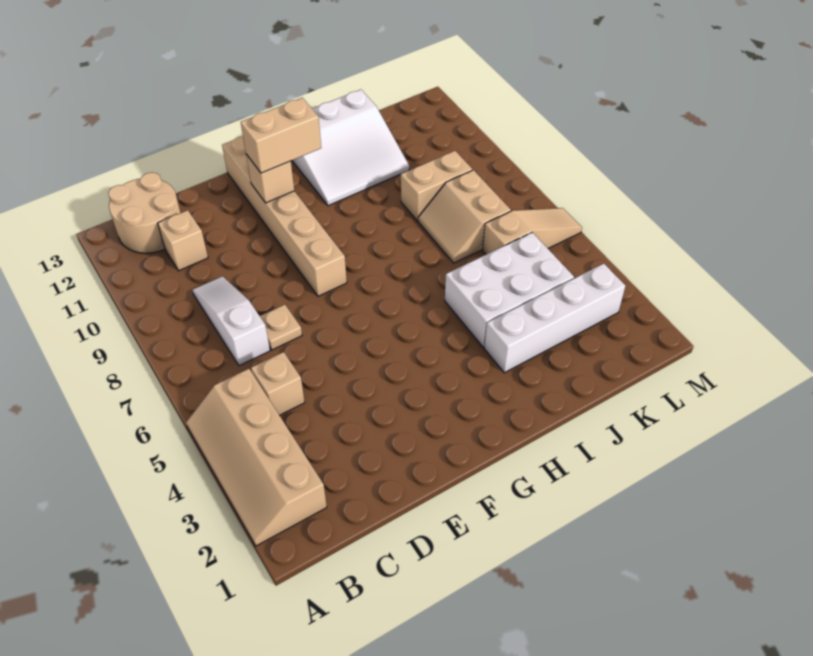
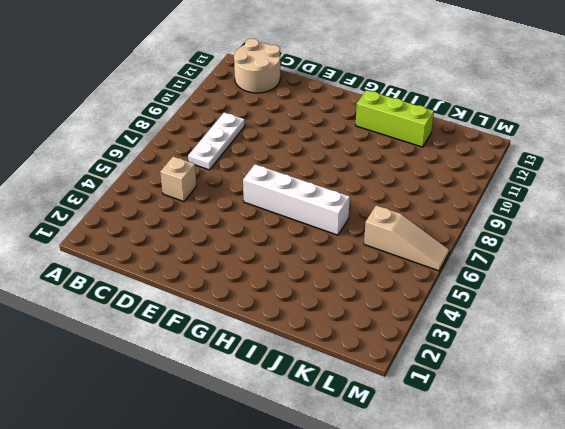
white 1x3 plate [188,113,245,170] -> white 1x3 slope [192,276,270,366]
white 1x4 brick [243,164,350,235] -> white 1x4 brick moved to [484,264,625,373]
lime 1x3 brick [356,90,434,147] -> white 3x3 slope [292,90,409,206]
none -> tan 2x4 slope [186,369,327,546]
none -> tan 1x1 brick [158,210,208,271]
none -> tan 1x1 plate [260,304,302,350]

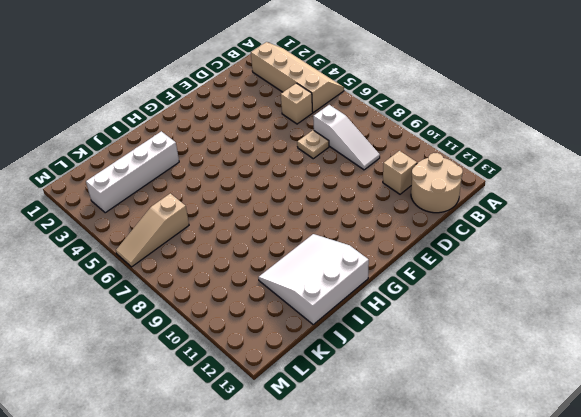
none -> tan 1x6 brick [222,136,347,296]
none -> white 2x3 brick [445,233,574,347]
none -> tan 2x2 slope [418,170,511,263]

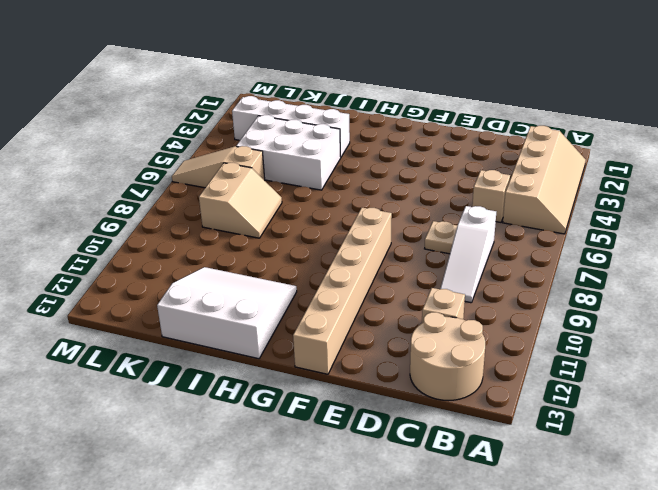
none -> tan 1x2 brick [401,151,472,221]
none -> tan 1x1 brick [246,154,294,203]
none -> tan 1x2 brick [241,98,321,173]

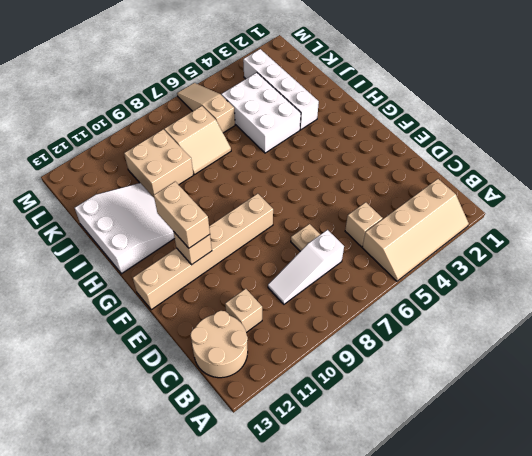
tan 2x2 brick [124,129,193,197] -> tan 1x2 brick [401,151,472,221]

